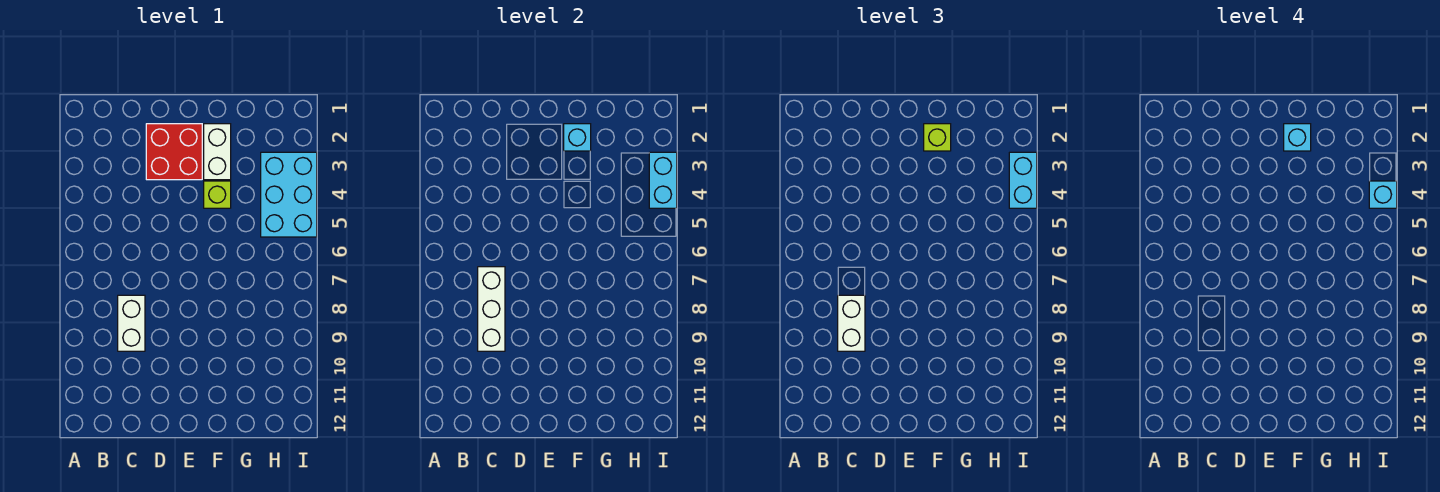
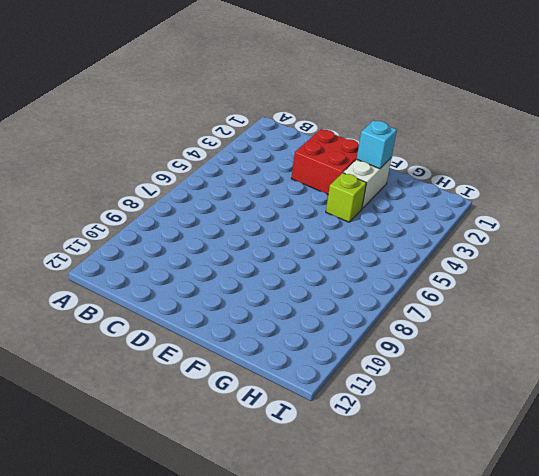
none -> white 1x2 brick [118,295,145,351]
none -> cyan 2x3 brick [261,152,317,237]
none -> white 1x3 brick [478,267,505,351]

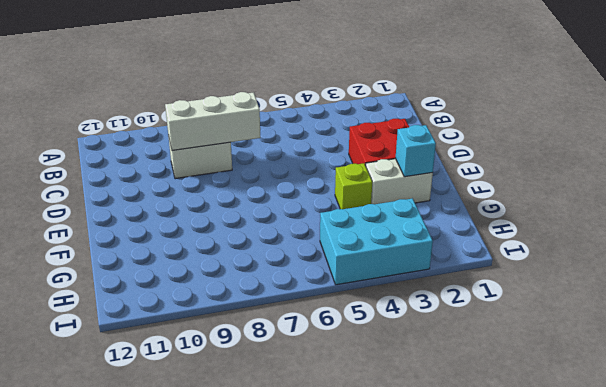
none -> cyan 1x2 brick [649,152,677,208]
none -> white 1x2 brick [838,295,865,351]
none -> lime 1x1 brick [924,124,951,151]

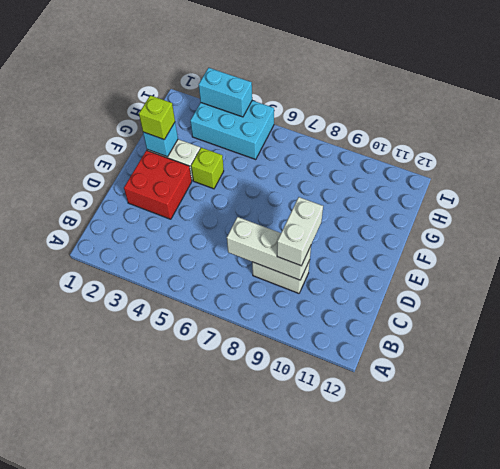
white 1x2 brick [277,197,323,266] -> white 1x2 brick turned to [838,295,865,351]
none -> cyan 1x2 brick [1009,152,1037,208]
none -> cyan 1x1 brick [1284,124,1311,151]
none -> cyan 1x1 brick [1369,181,1397,208]

